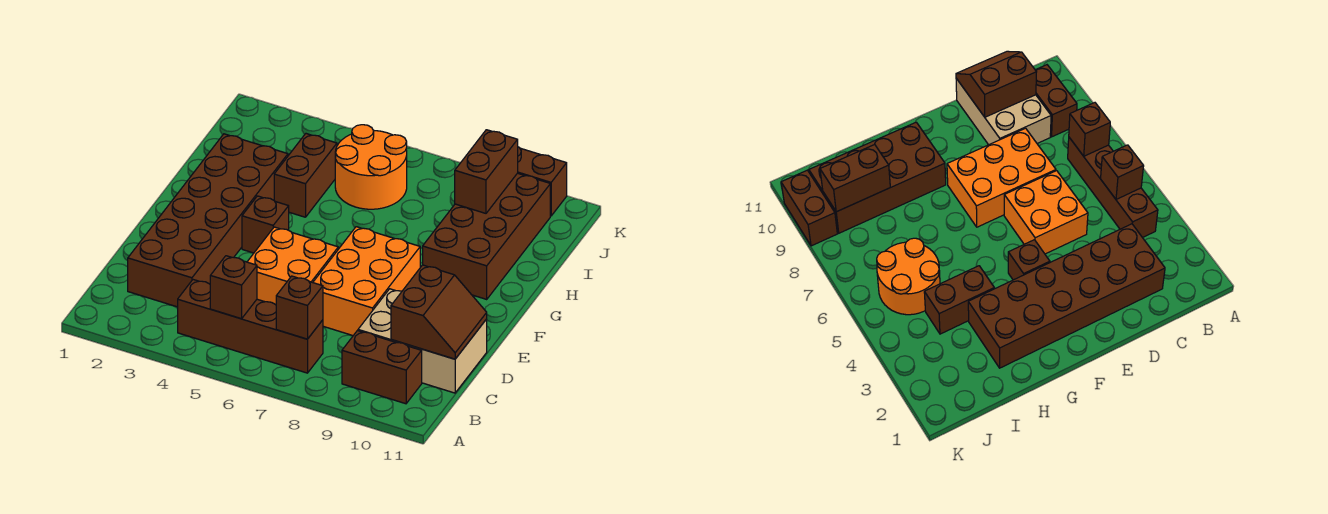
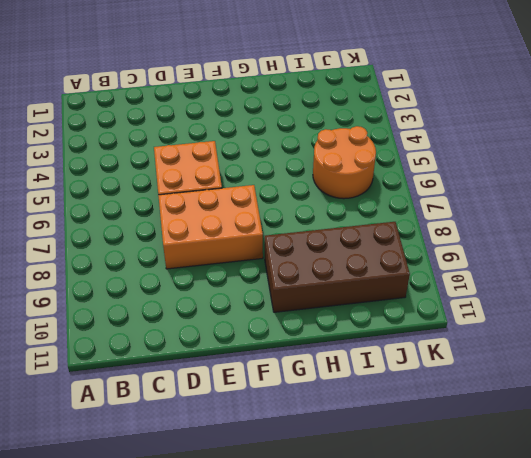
none -> brown 1x4 brick [178,280,323,373]
none -> brown 1x2 brick [342,331,422,404]
none -> brown 2x6 brick [128,134,288,307]

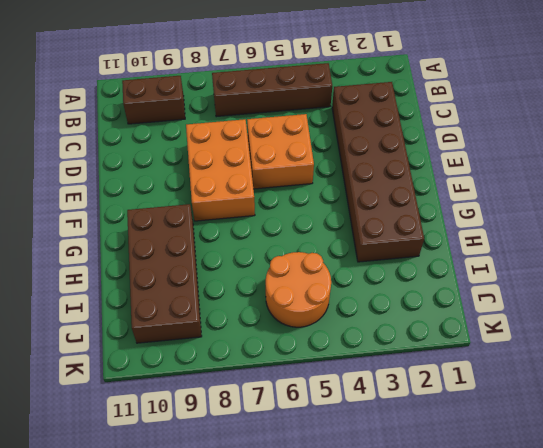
none -> tan 2x3 brick [358,289,487,393]
none -> brown 1x1 brick [242,196,289,253]
none -> brown 1x2 brick [274,134,337,217]

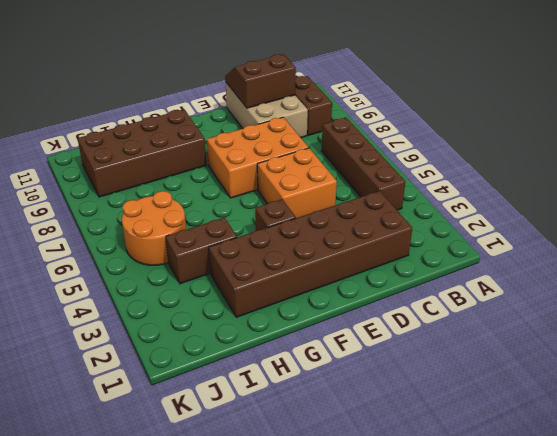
none -> brown 1x2 brick [518,147,567,216]
none -> brown 1x1 brick [210,256,257,319]
none -> brown 1x1 brick [276,276,323,339]

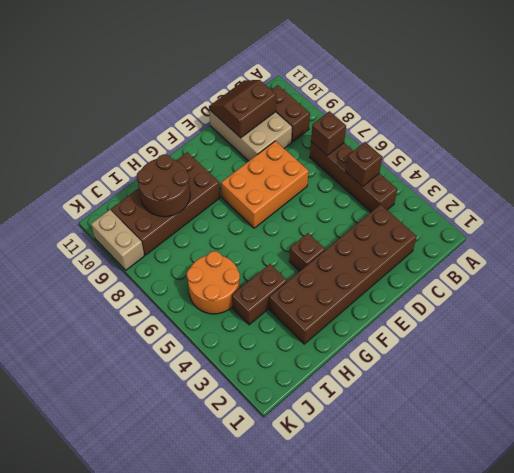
brown 2x2 round brick [137,154,190,217] -> brown 1x2 brick [455,130,518,213]
tan 1x2 brick [91,210,144,270] -> brown 1x2 brick [518,147,567,216]
none -> orange 2x2 brick [247,227,338,305]

